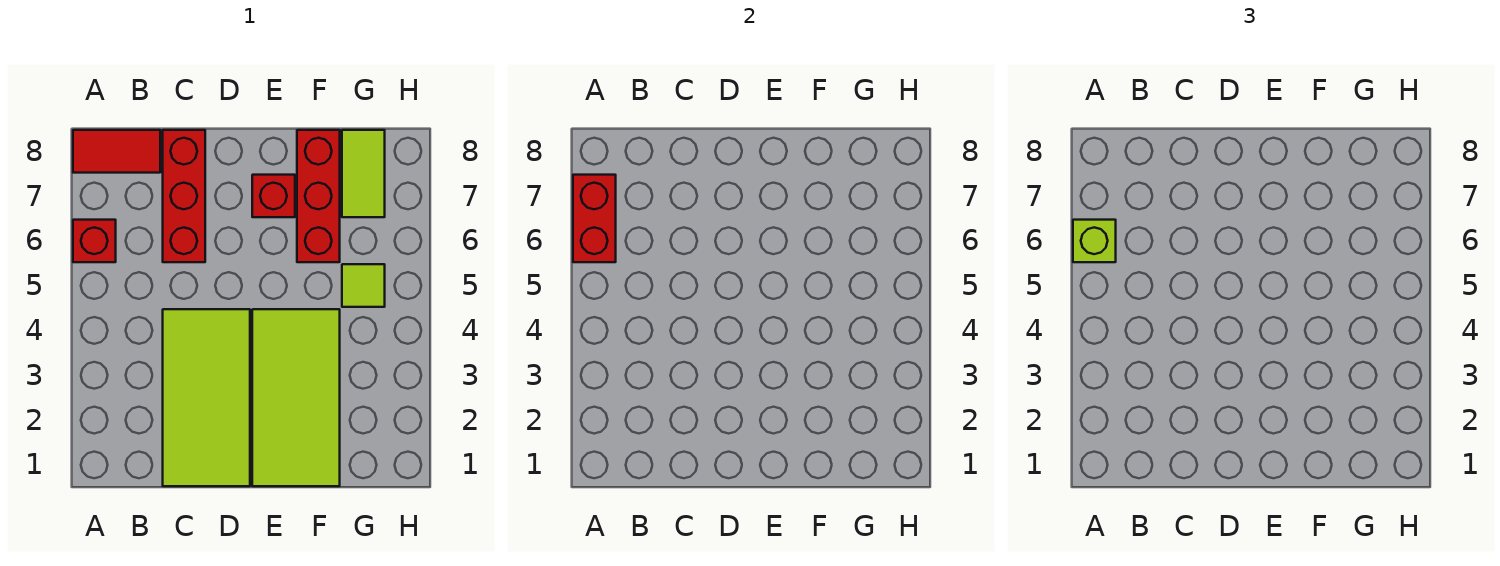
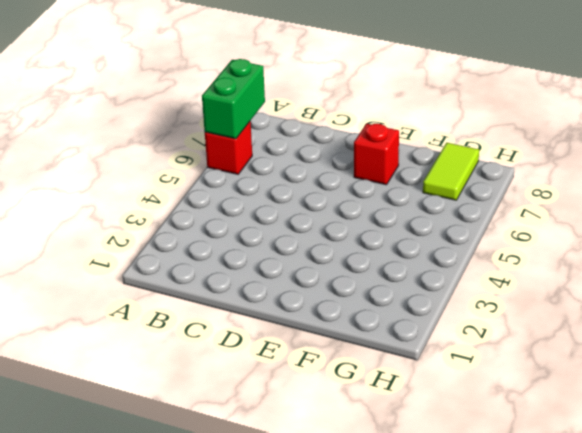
green 1x2 brick [202,59,265,139] -> red 1x2 brick [573,175,616,262]
none -> red 1x2 tile [73,130,160,173]
none -> lime 2x4 tile [163,309,250,486]

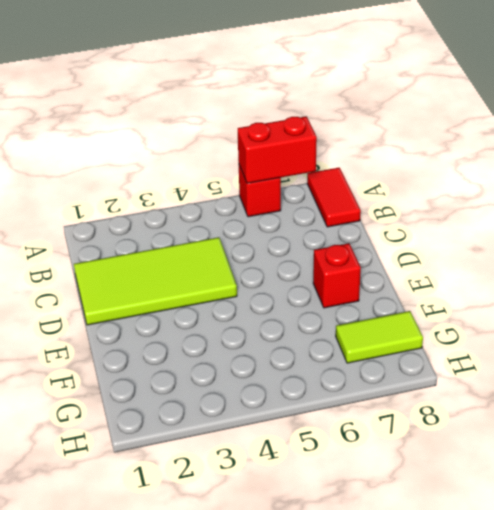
none -> red 1x3 brick [163,130,205,262]
none -> lime 2x4 tile [252,309,340,486]

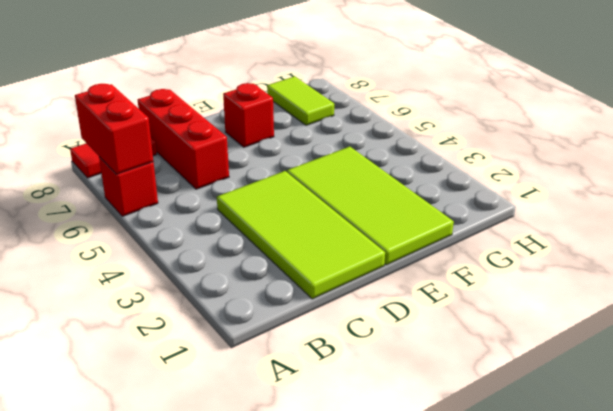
none -> red 1x3 brick [297,130,340,262]
none -> lime 1x1 tile [342,264,385,307]

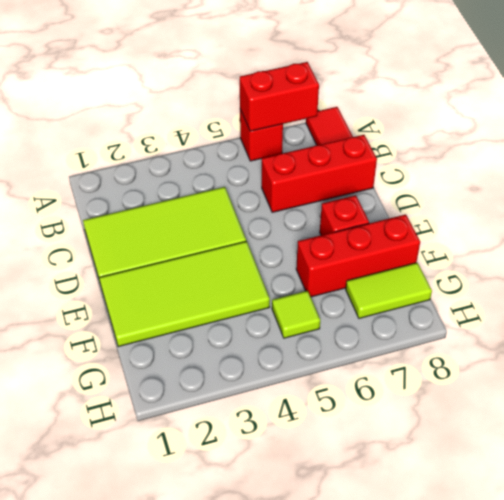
none -> lime 1x1 brick [1073,220,1116,262]

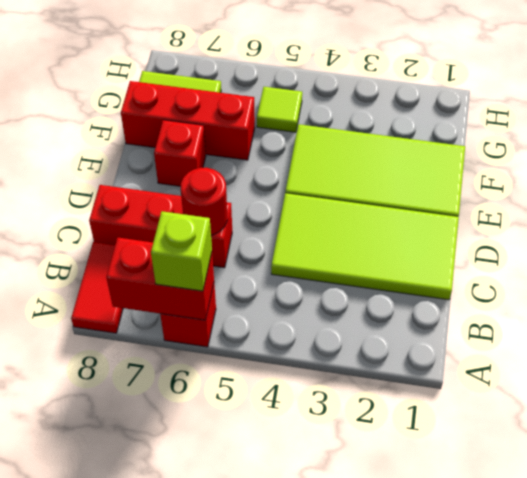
red 1x1 round brick [181,168,227,235] -> none

